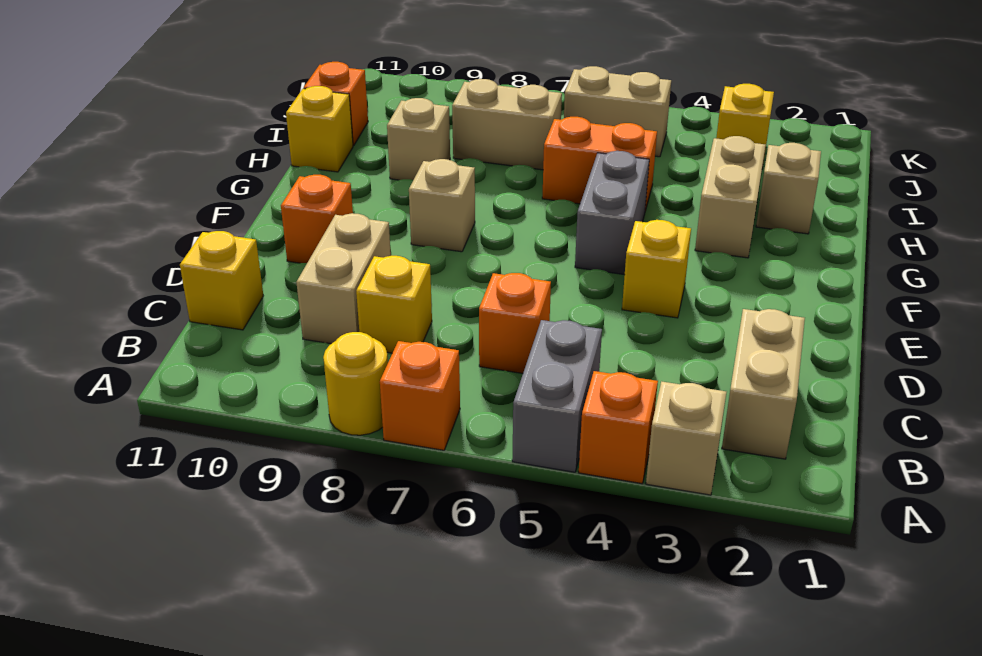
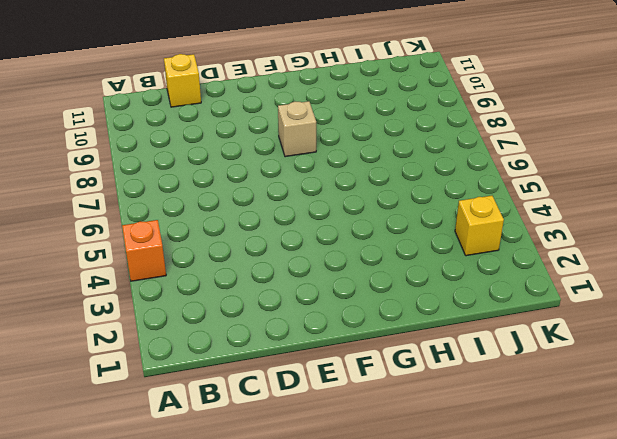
none -> tan 1x1 brick [646,381,726,495]
none -> grey 1x2 brick [512,320,602,472]
none -> orange 1x1 brick [380,341,460,450]

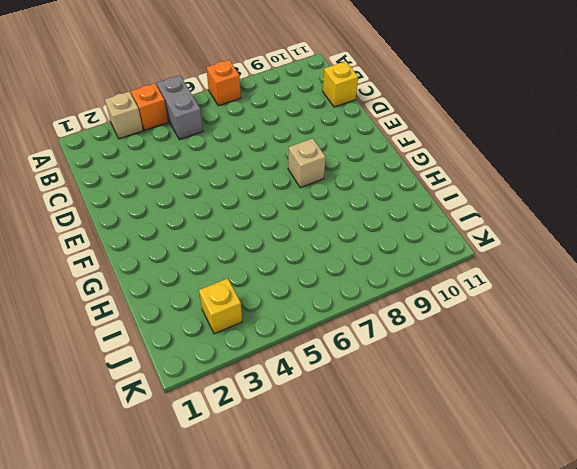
none -> yellow 1x1 round brick [323,332,388,435]
none -> tan 1x2 brick [722,309,805,459]
none -> orange 1x1 brick [479,273,551,373]

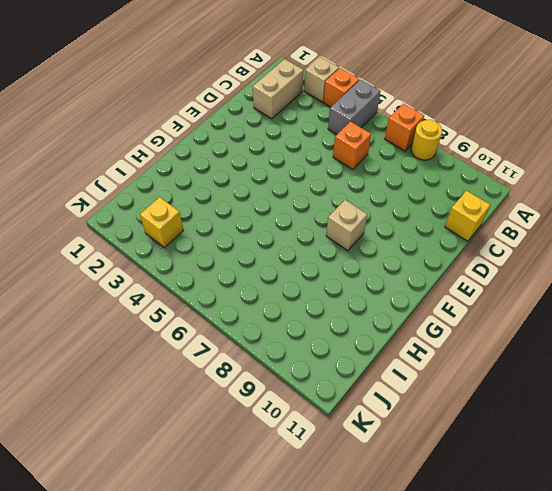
none -> yellow 1x1 brick [356,256,432,353]
none -> tan 1x2 brick [296,213,391,344]
none -> yellow 1x1 brick [622,220,691,318]

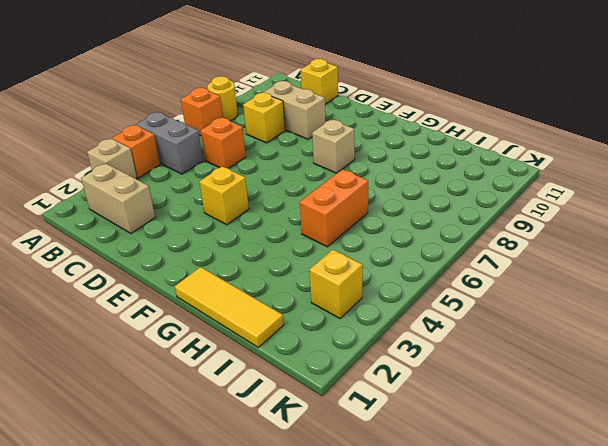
yellow 1x3 tile [175,267,284,347] -> none
none -> orange 1x1 brick [281,174,353,263]
none -> grey 1x2 brick [575,151,649,275]
none -> tan 1x2 brick [695,136,766,258]

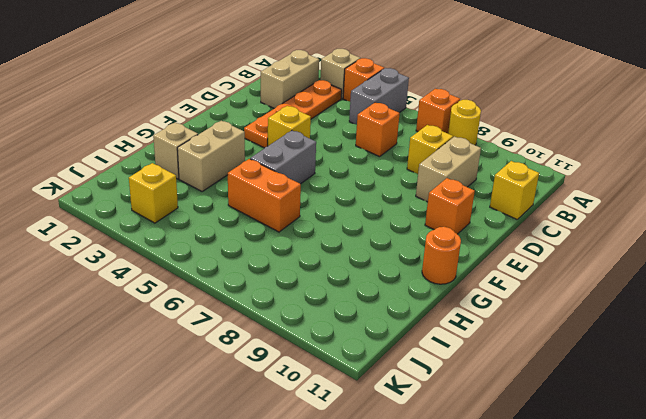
orange 1x4 plate [244,80,342,148] -> none
orange 1x1 round brick [422,227,461,284] -> none
none -> tan 1x1 brick [409,159,475,252]
none -> tan 1x1 brick [387,98,450,180]
none -> yellow 1x1 brick [286,86,353,172]

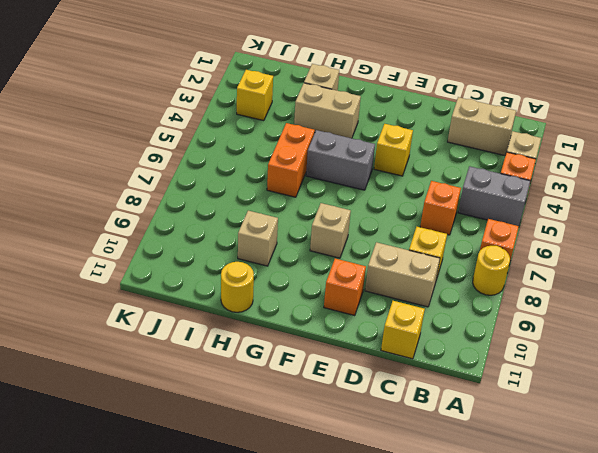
yellow 1x1 round brick [221,262,254,312] -> yellow 1x1 brick [286,86,353,172]
none -> tan 1x2 brick [452,79,562,170]
none -> orange 1x1 brick [304,62,368,146]
none -> tan 1x2 brick [564,66,671,157]

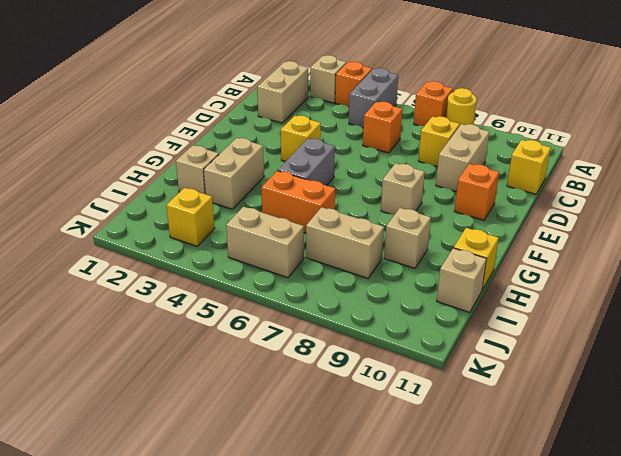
tan 1x1 brick [437,248,486,312] -> orange 1x1 brick [304,62,368,146]

